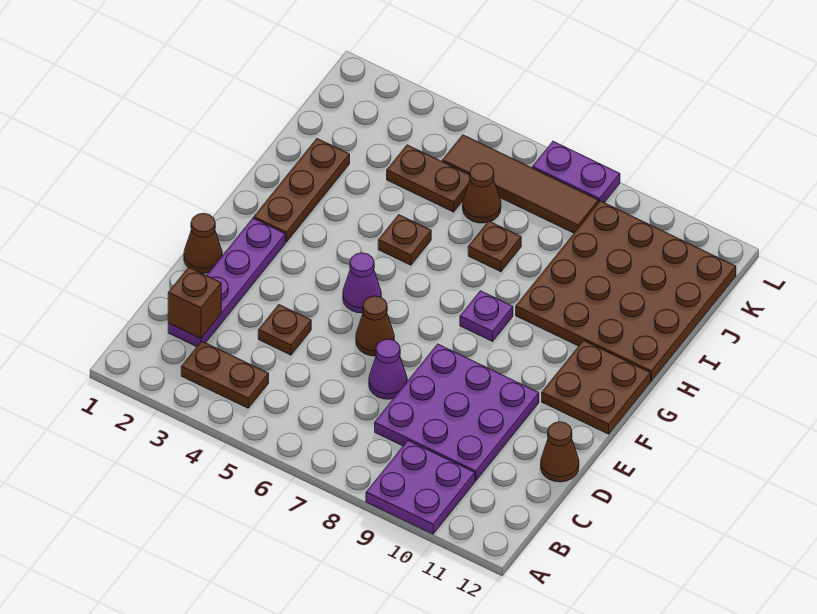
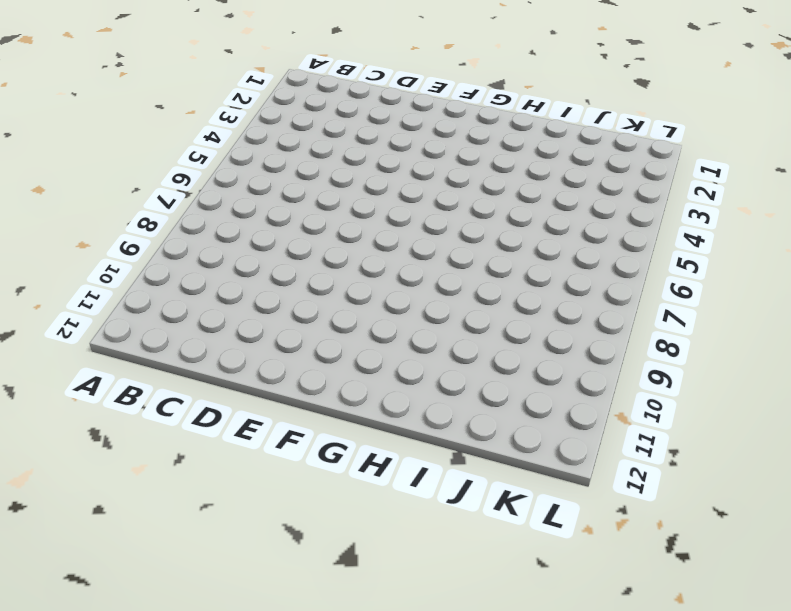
none -> purple 2x2 plate [366,441,475,534]
none -> brown 1x2 plate [181,341,269,408]
none -> purple 1x4 plate [168,218,285,347]

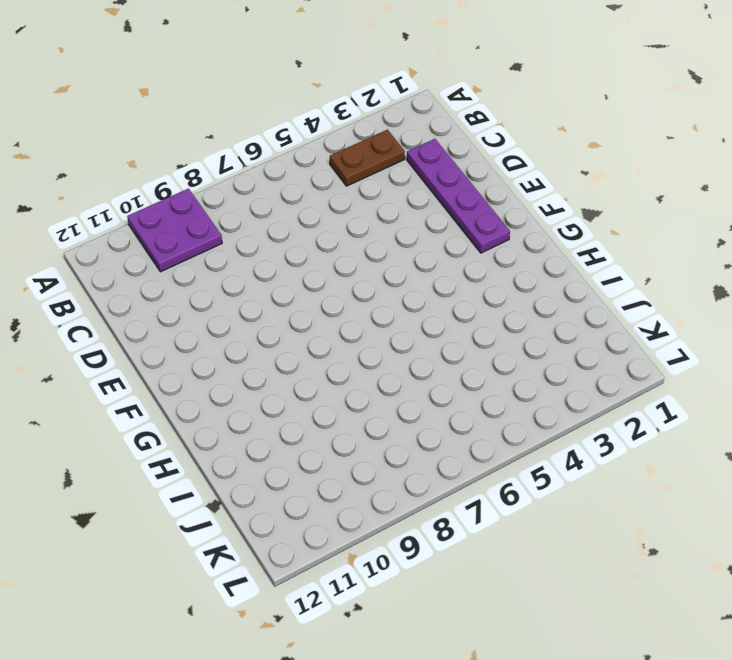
none -> purple 3x3 plate [375,344,539,481]
none -> brown 1x1 plate [258,305,311,355]
none -> purple 1x1 cone [369,339,407,399]

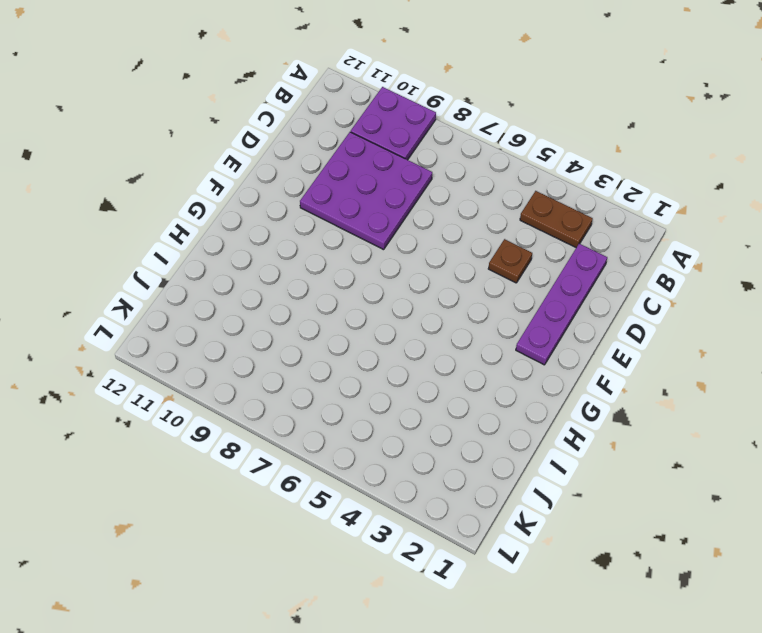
none -> purple 1x1 cone [369,339,407,399]
none -> brown 1x1 cone [541,422,579,482]
none -> brown 1x1 cone [184,213,222,273]

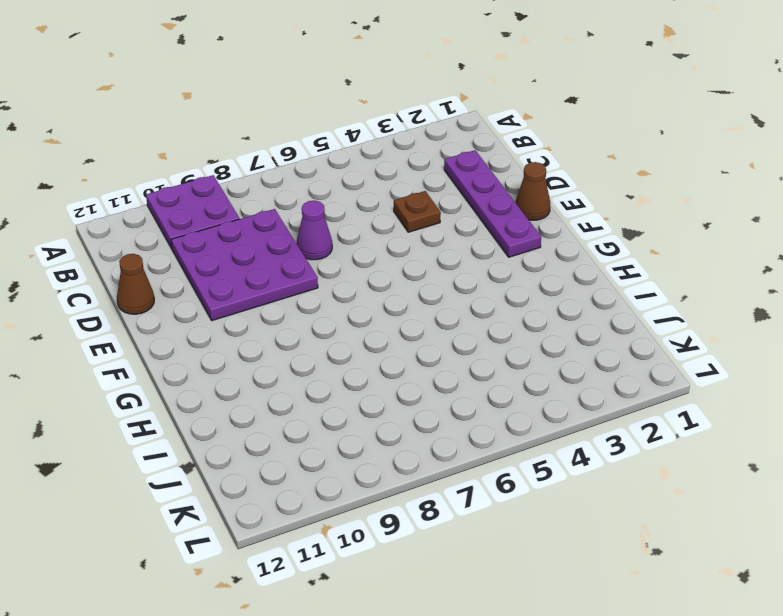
none -> brown 1x2 plate [181,341,269,408]
none -> brown 1x1 cone [356,296,394,356]
none -> purple 1x1 cone [343,253,381,313]

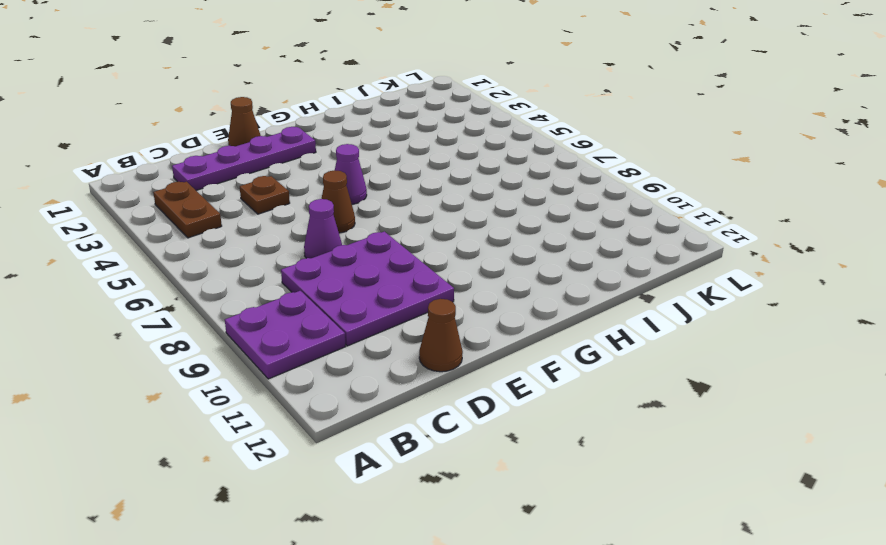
none -> brown 2x2 plate [542,341,651,434]
none -> brown 1x3 plate [254,139,350,242]
none -> purple 1x1 plate [460,291,513,341]

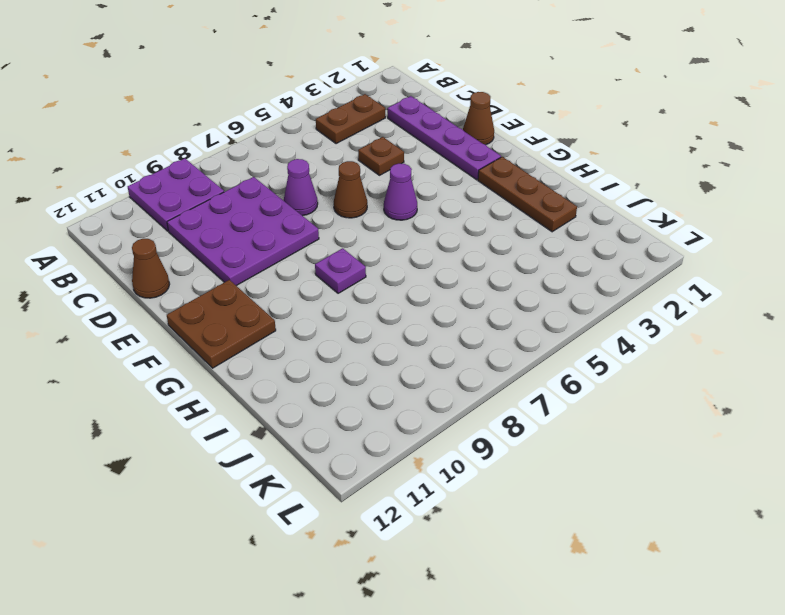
none -> brown 1x1 plate [378,215,431,265]
none -> brown 4x4 plate [516,201,736,381]
none -> brown 1x1 plate [468,221,521,272]

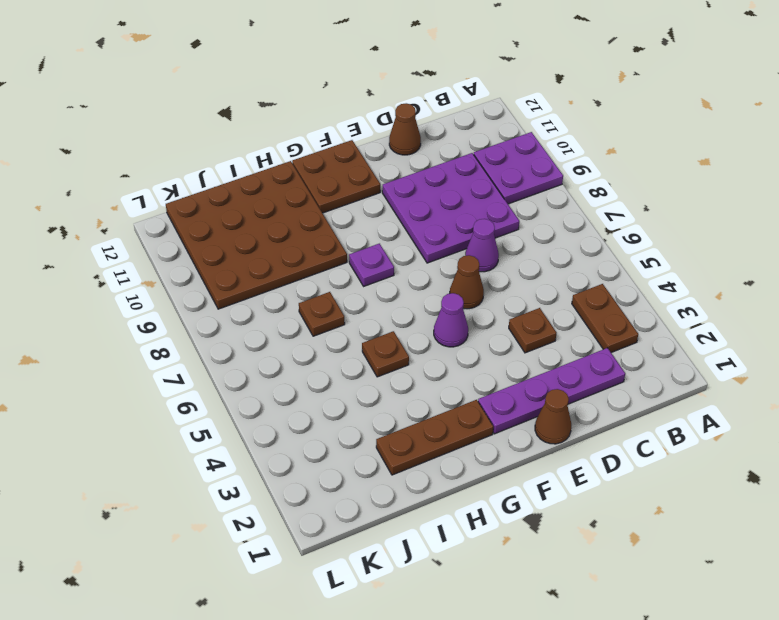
none -> brown 1x2 plate [387,145,470,212]
none -> brown 1x1 cone [463,163,501,223]
none -> brown 1x4 tile [442,135,599,233]

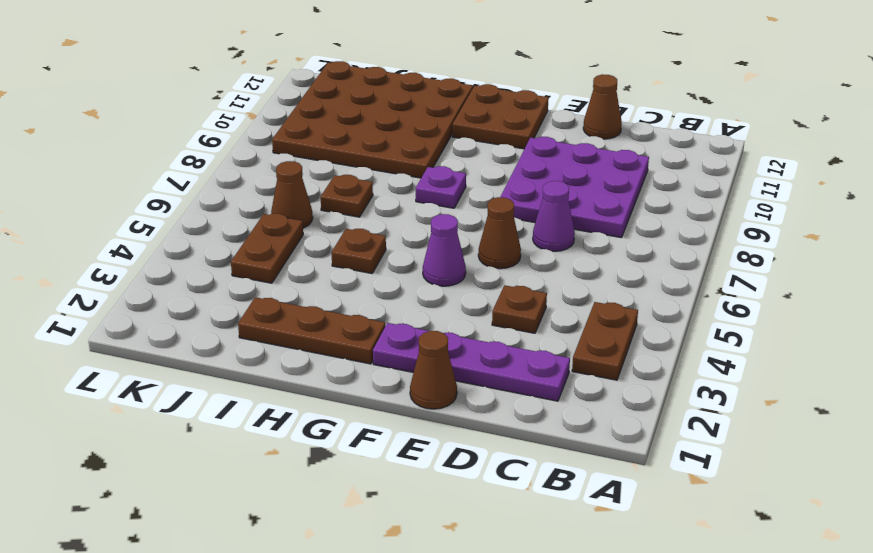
none -> purple 2x2 plate [366,441,475,534]
none -> brown 1x4 tile [442,135,599,233]
none -> purple 1x2 plate [532,141,620,203]

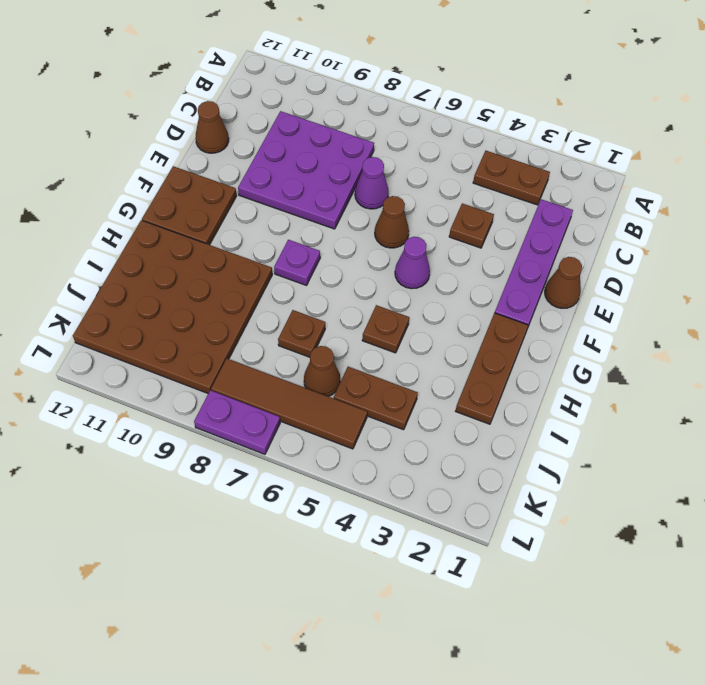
none -> purple 2x2 plate [366,441,475,534]
none -> brown 1x1 brick [168,267,221,339]

